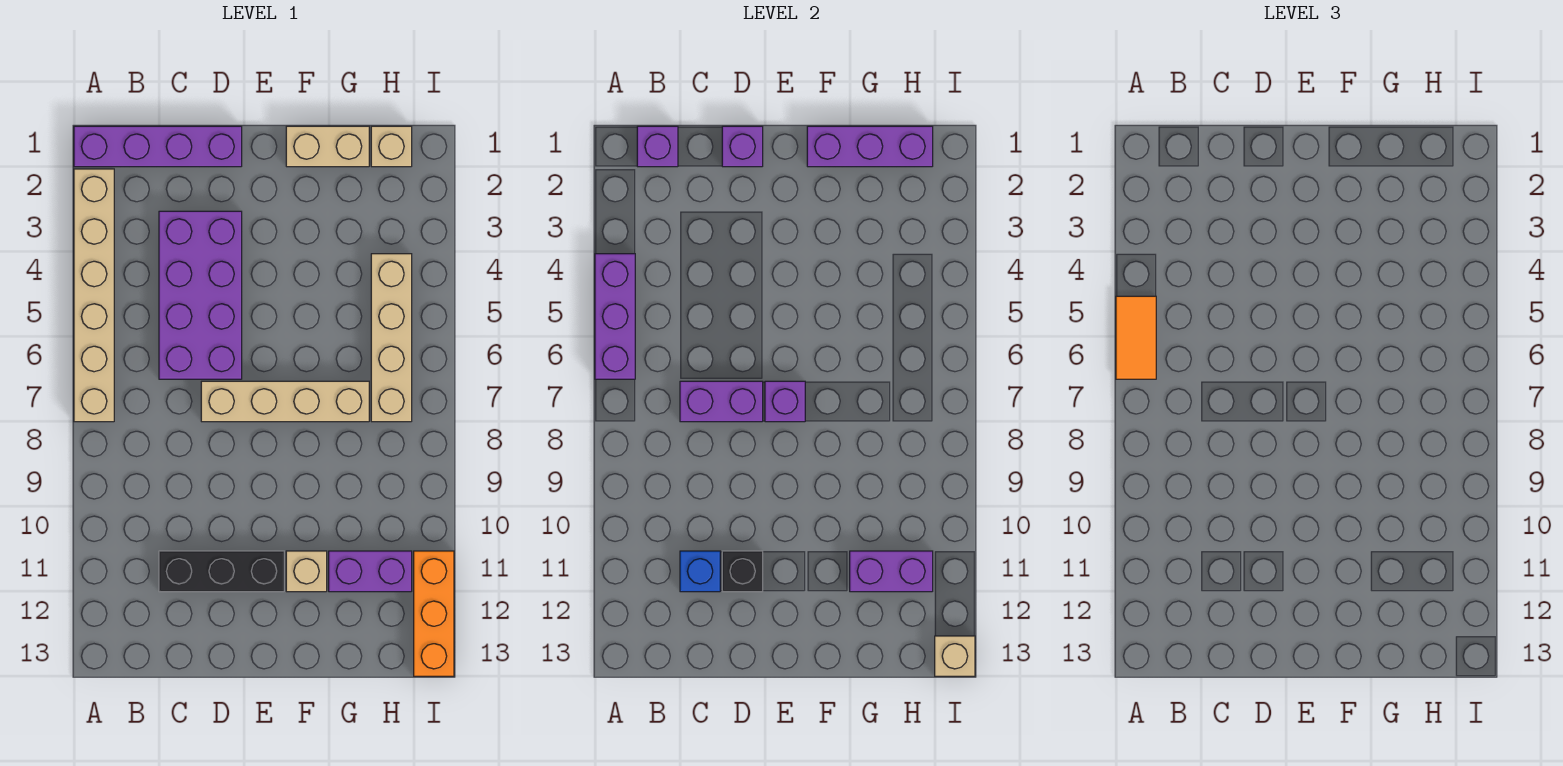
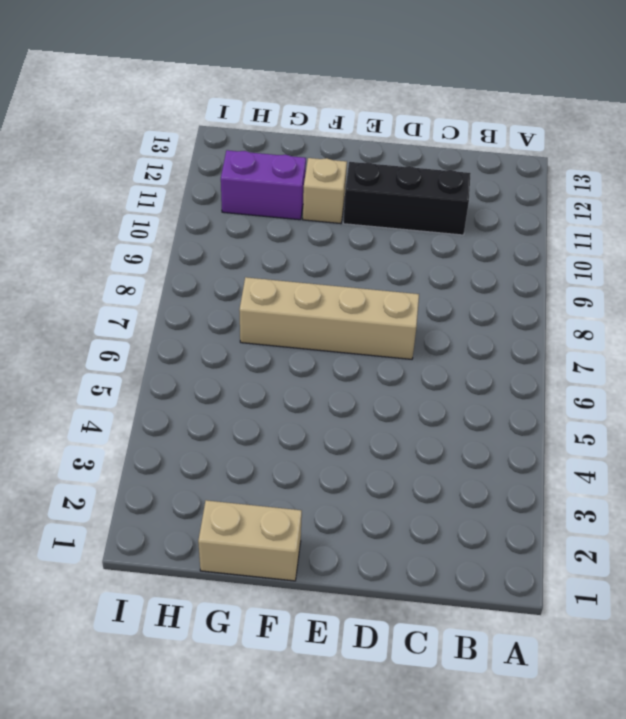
none -> purple 1x4 brick [74,126,242,167]
none -> tan 1x6 brick [74,169,114,422]
none -> purple 2x4 brick [159,211,242,379]

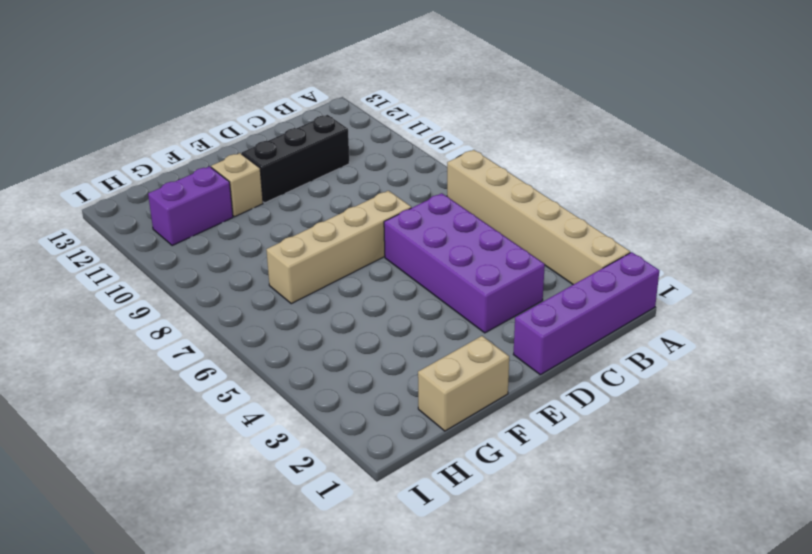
none -> tan 1x1 brick [371,126,412,167]
none -> tan 1x4 brick [371,254,412,422]
none -> orange 1x3 brick [414,551,454,676]

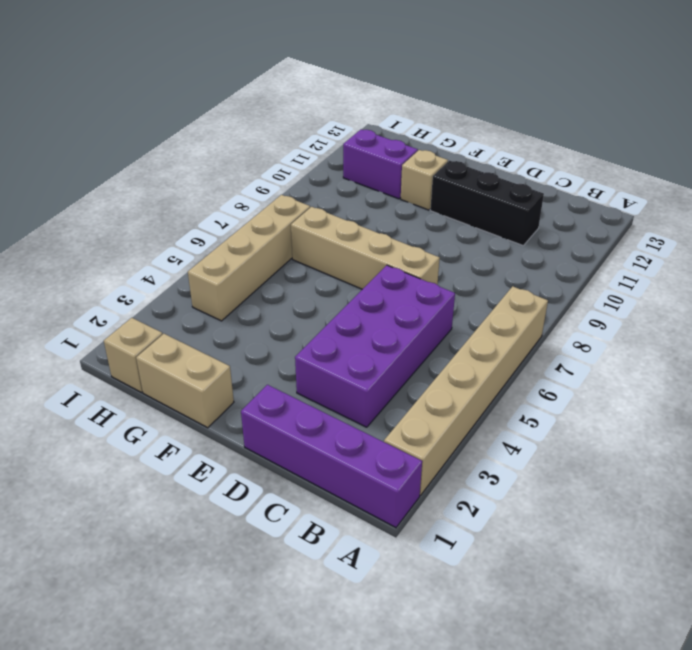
none -> orange 1x3 brick [414,551,454,676]
none -> purple 1x3 brick [595,254,635,379]
none -> purple 1x1 brick [637,126,678,167]

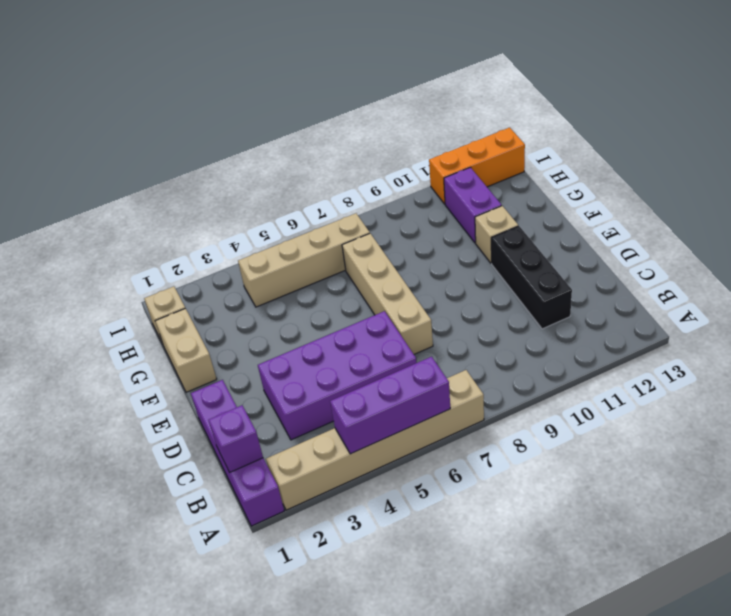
none -> purple 1x2 brick [680,381,763,422]
none -> blue 1x1 brick [680,551,720,592]
none -> purple 1x1 brick [722,126,763,167]

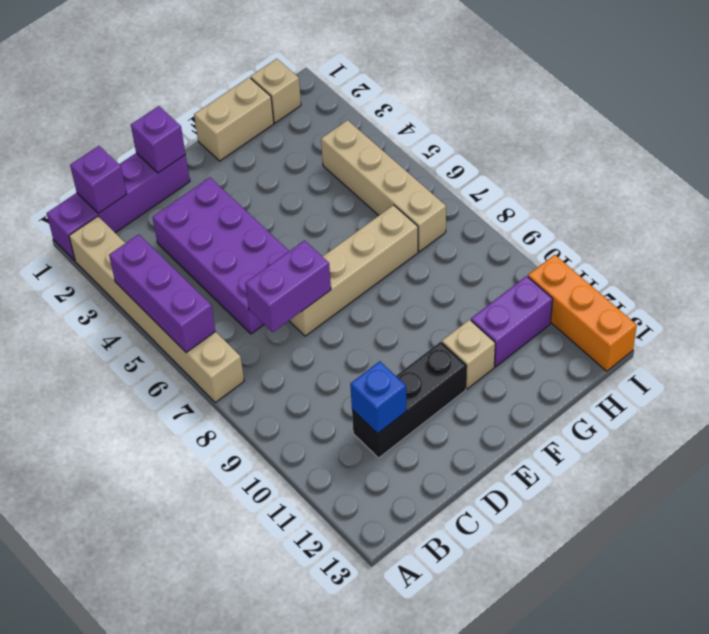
none -> black 1x1 brick [722,551,763,592]
none -> purple 1x1 brick [765,381,805,422]
none -> purple 1x3 brick [807,126,933,167]

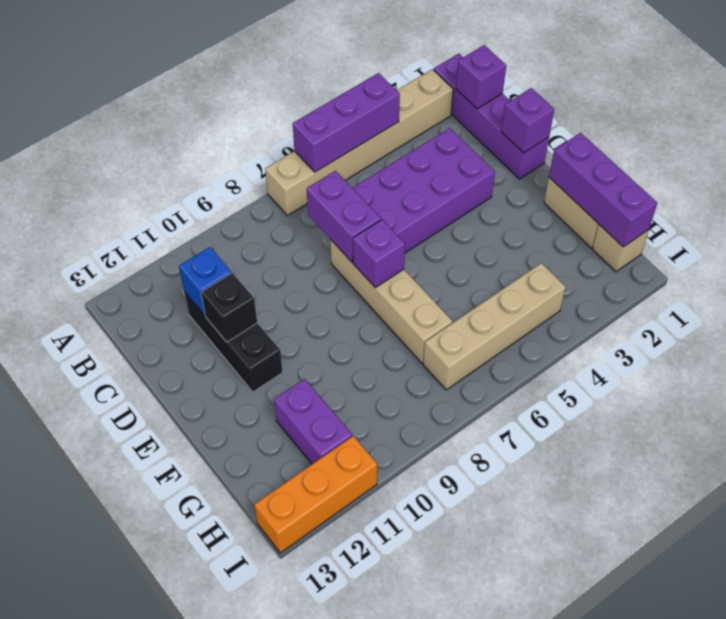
none -> tan 1x1 brick [286,551,327,592]
none -> purple 1x2 brick [850,551,933,592]
none -> tan 1x1 brick [935,636,975,676]

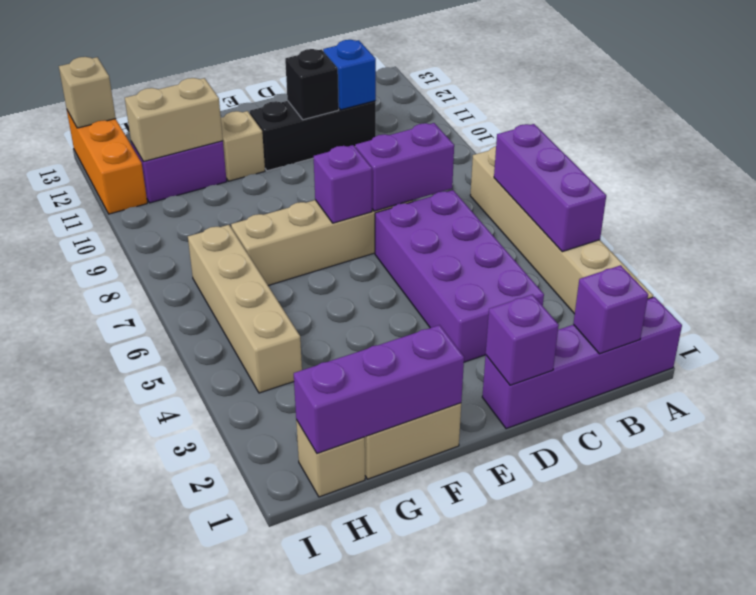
tan 1x2 brick [125,78,223,162] -> purple 1x2 brick [850,551,933,592]
none -> orange 1x2 tile [1116,296,1156,379]

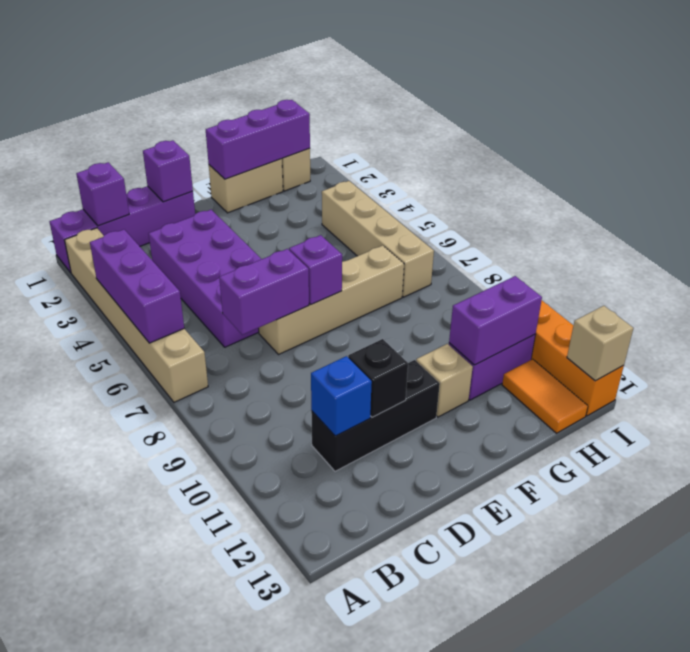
orange 1x2 tile [502,359,588,433] -> orange 1x2 tile moved to [1116,296,1156,379]

